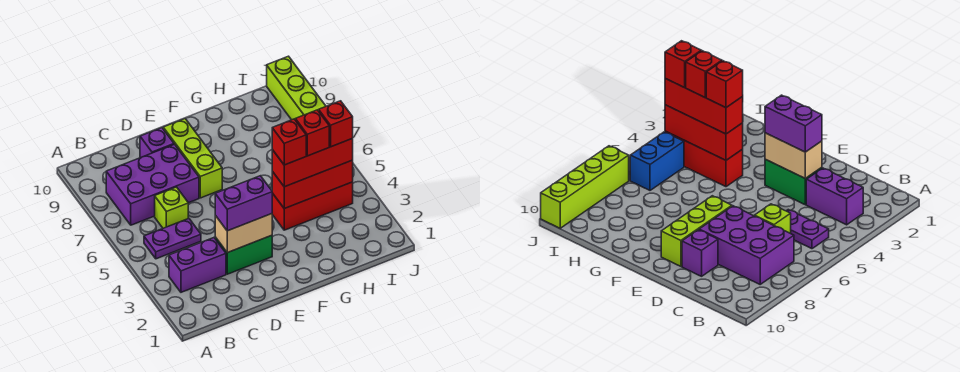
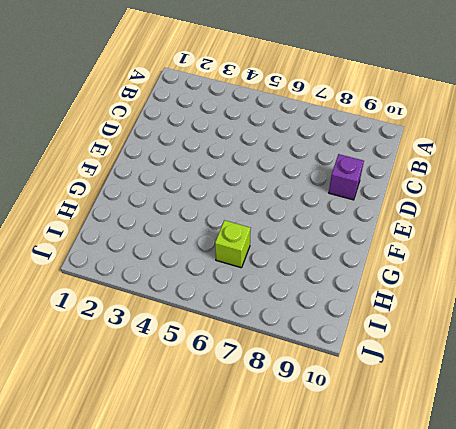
lime 1x1 brick [215,220,251,268] -> lime 1x1 brick moved to [155,187,188,228]
none -> purple 1x2 brick [169,238,226,292]
none -> purple 1x2 plate [144,218,201,259]
none -> purple 2x3 brick [106,144,199,225]

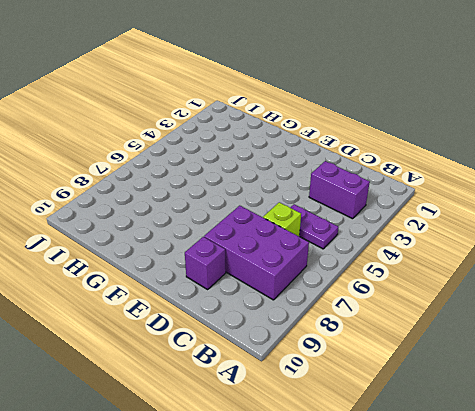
none -> green 1x2 brick [215,235,272,274]
none -> lime 1x3 brick [163,119,222,198]
none -> red 1x3 brick [272,182,353,230]

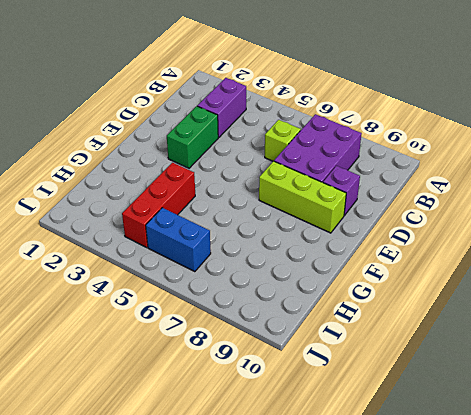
none -> purple 1x2 plate [144,218,201,259]
none -> lime 1x4 brick [267,56,326,120]
none -> tan 1x2 brick [215,214,272,253]

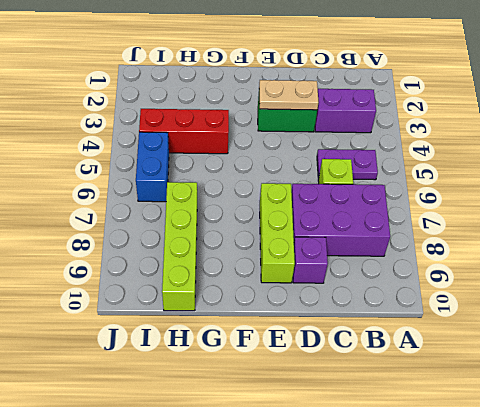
tan 1x2 plate [259,80,318,110] -> tan 1x2 brick [215,214,272,253]
lime 1x4 brick [162,182,197,311] -> lime 1x4 brick moved to [267,56,326,120]
none -> red 1x3 brick [272,160,353,209]
none -> purple 1x2 brick [215,176,272,231]
none -> red 1x3 brick [272,139,353,187]

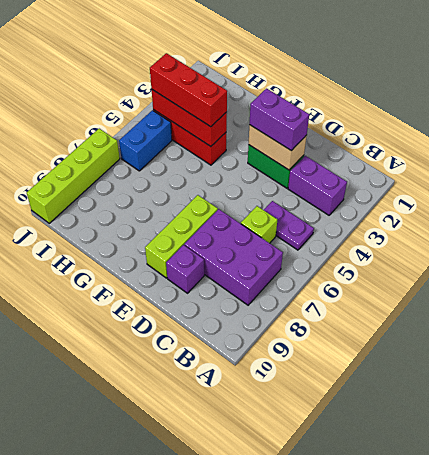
none -> red 1x1 brick [272,119,306,165]
none -> red 1x1 brick [295,110,329,156]
none -> red 1x1 brick [319,101,353,147]

